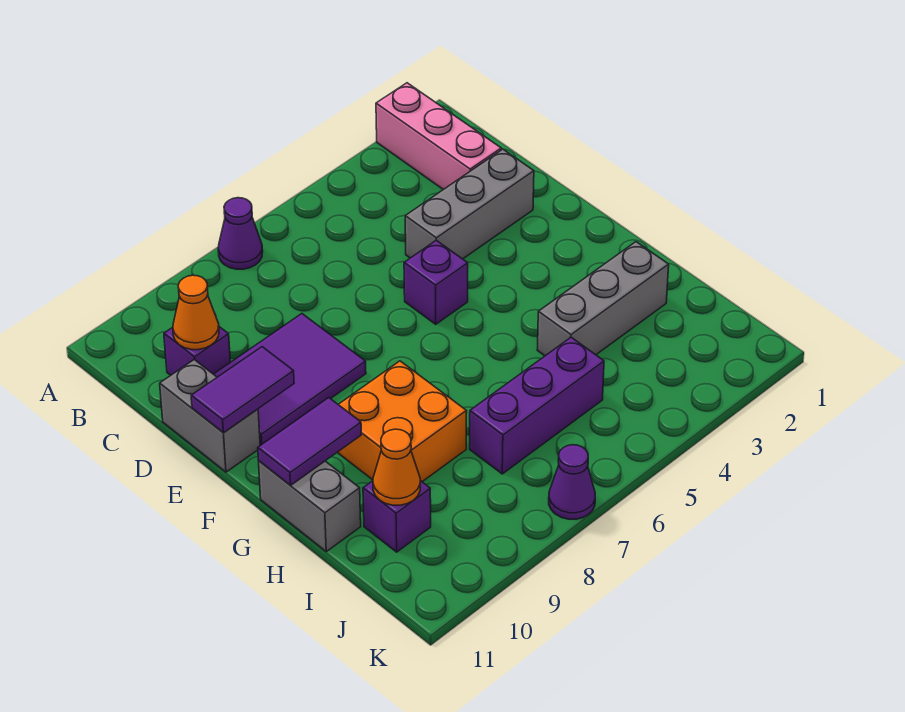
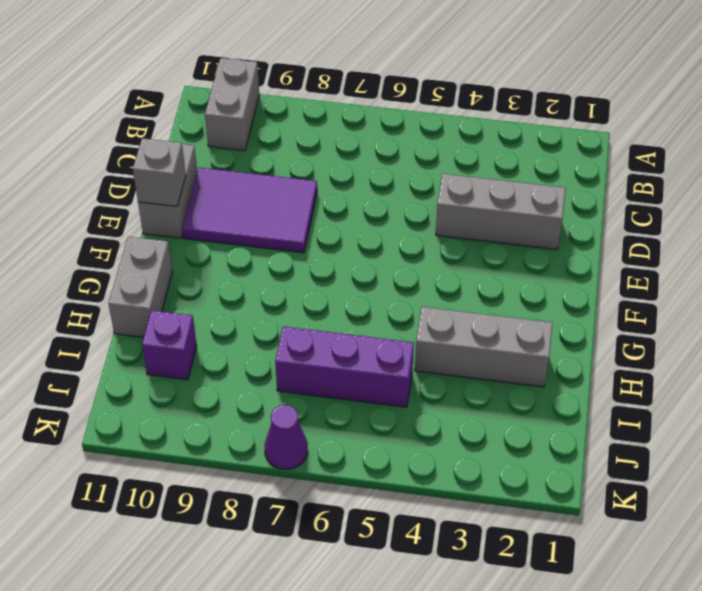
grey 1x2 brick [205,58,259,151] -> none
grey 1x1 brick [133,138,186,206] -> purple 1x2 tile [191,347,294,433]
none -> pink 1x3 brick [376,83,501,190]
none -> purple 1x1 cone [218,198,263,269]
none -> purple 1x1 brick [164,327,230,375]

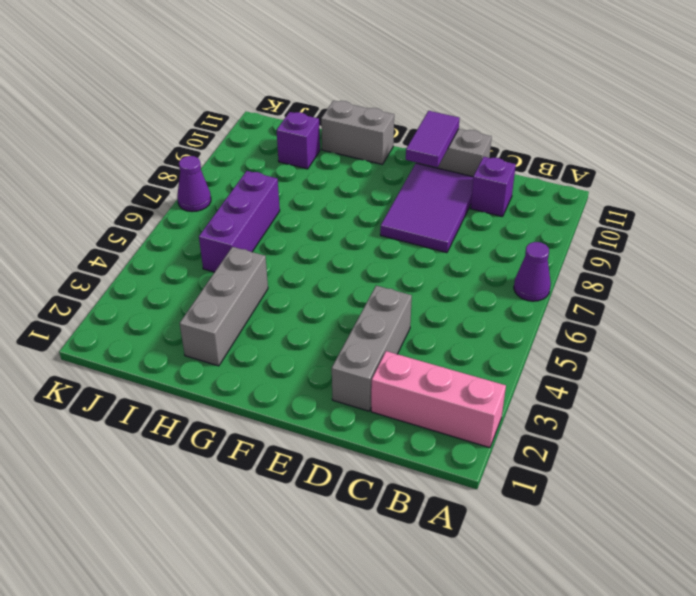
none -> purple 1x1 brick [404,240,468,324]
none -> orange 2x2 brick [337,361,467,482]
none -> orange 1x1 cone [173,275,219,350]

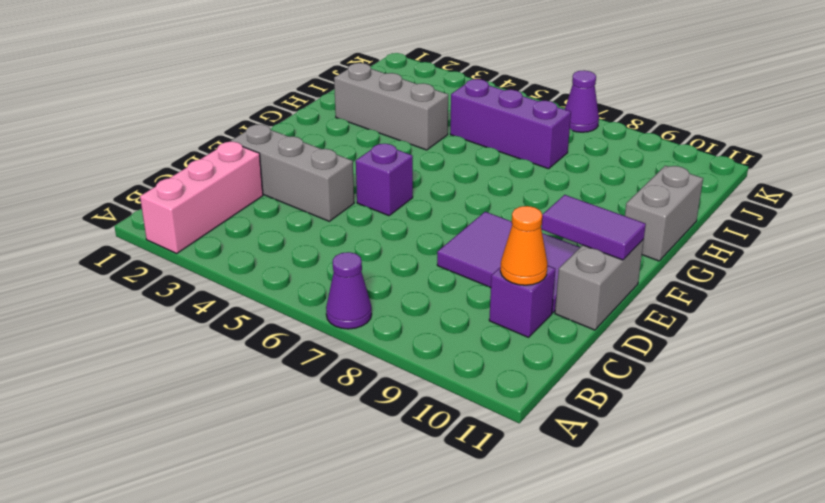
none -> orange 2x2 brick [337,361,467,482]
none -> purple 1x1 brick [363,481,431,552]
none -> purple 1x2 tile [258,398,361,486]

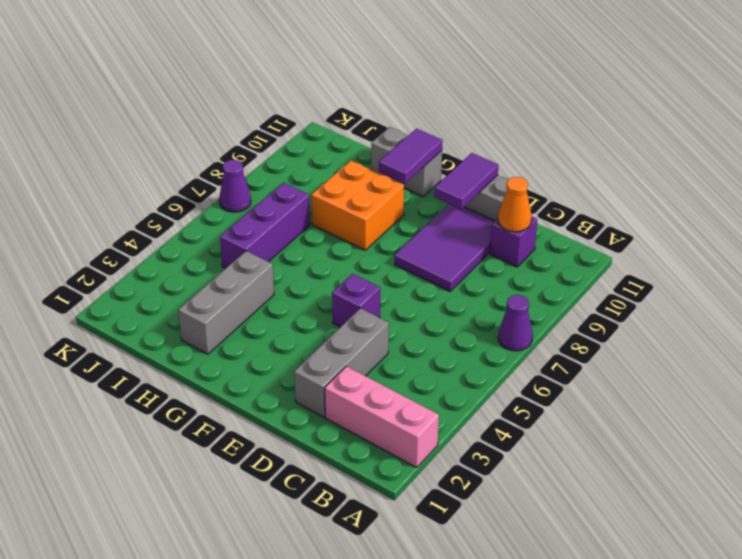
none -> purple 1x1 brick [363,481,431,552]
none -> orange 1x1 cone [373,429,420,505]

